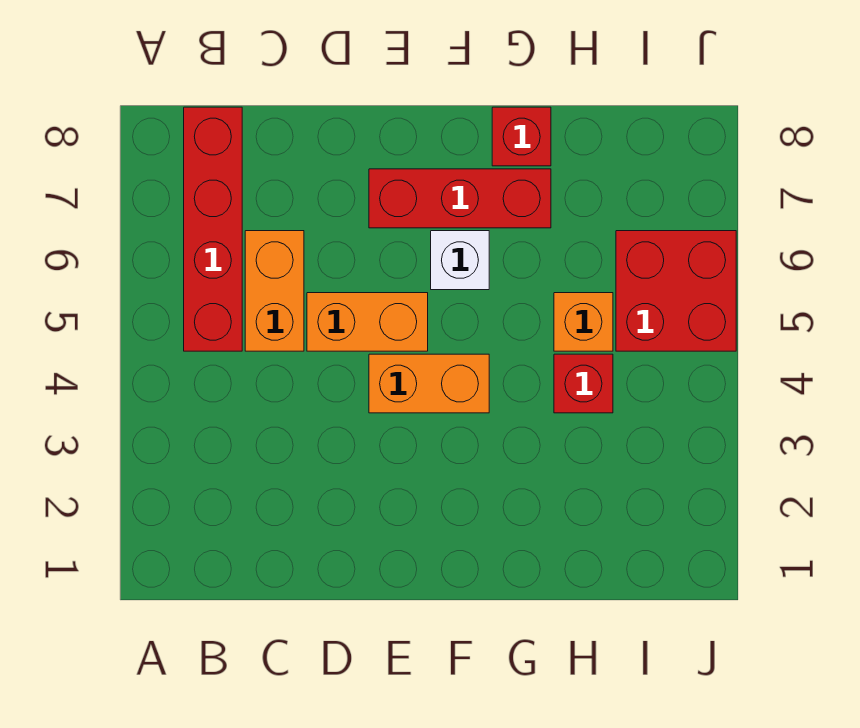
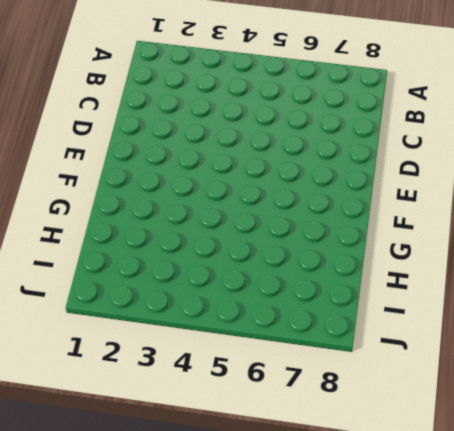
none -> red 1x4 brick [184,107,242,351]
none -> orange 1x2 brick [245,231,304,351]

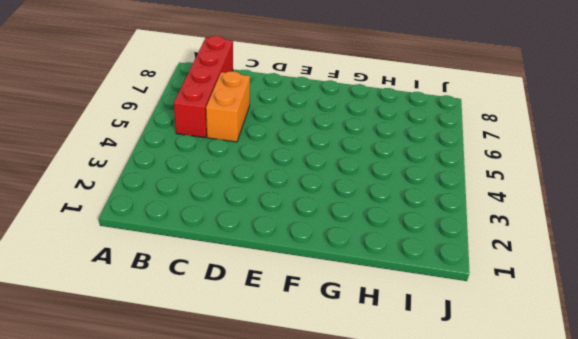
none -> orange 1x2 brick [307,293,428,351]
none -> orange 1x2 brick [369,354,489,413]

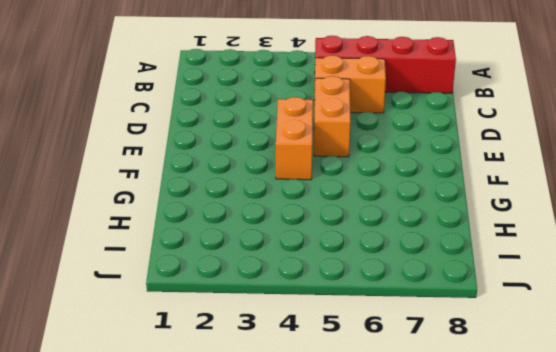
none -> red 1x3 brick [369,169,551,228]
none -> white 1x1 brick [431,231,489,290]

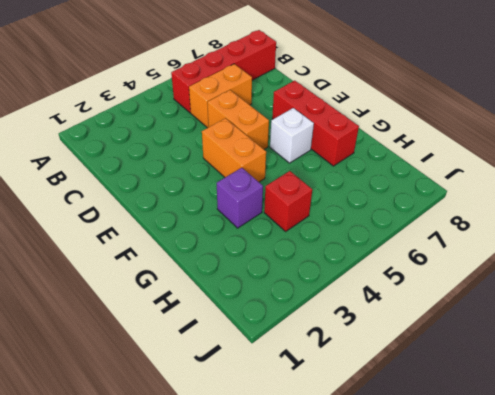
purple 1x1 brick [217,168,263,228] -> none
none -> red 1x1 brick [492,107,551,166]
none -> orange 1x1 brick [554,293,613,351]

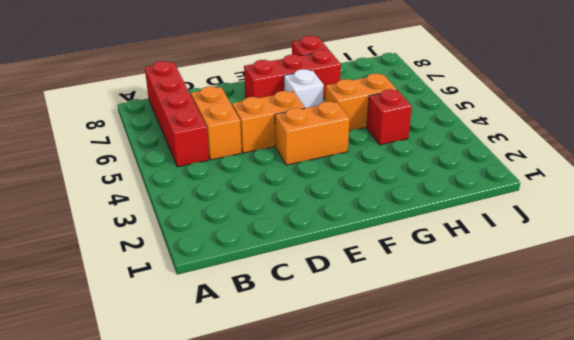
orange 1x2 brick [325,74,397,131] -> orange 1x1 brick [554,293,613,351]
none -> red 2x2 brick [616,231,736,351]

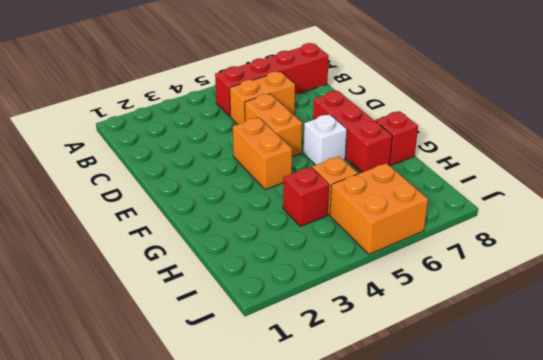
orange 2x2 brick [330,163,428,254] -> red 2x2 brick [616,231,736,351]

